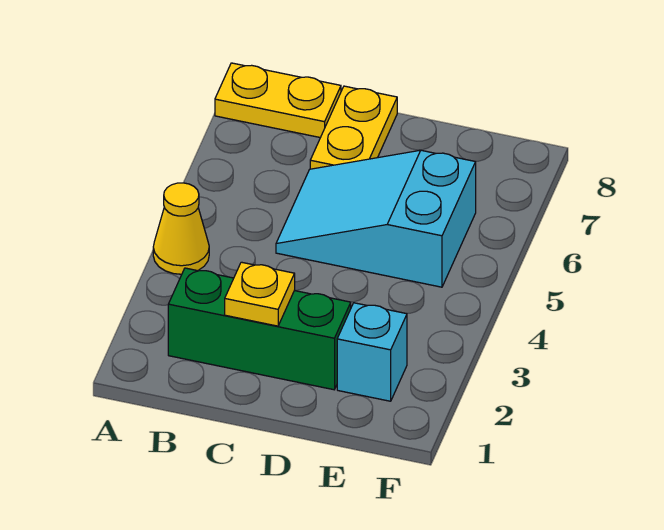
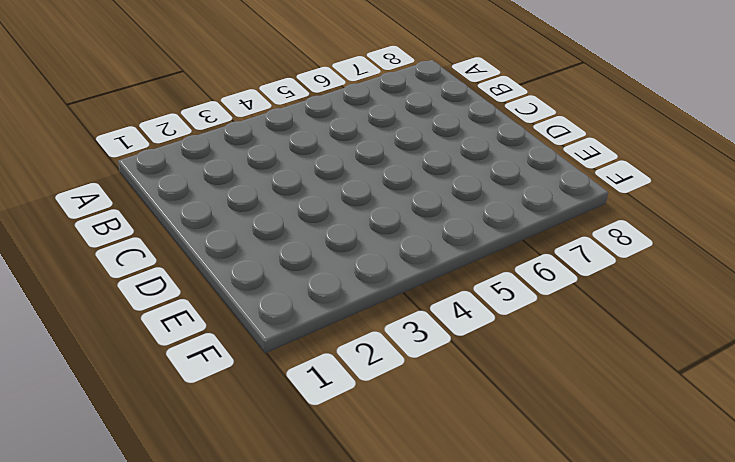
none -> yellow 1x1 cone [153,183,209,274]
none -> yellow 1x2 plate [215,63,341,138]

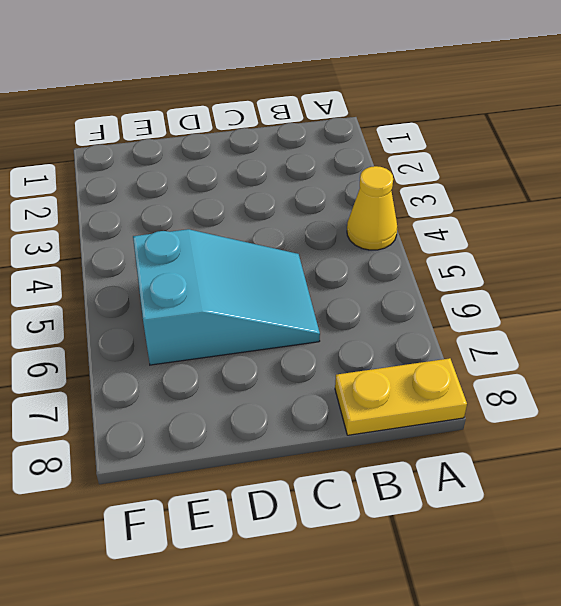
none -> green 1x3 brick [168,268,351,390]
none -> yellow 1x2 plate [310,86,397,169]

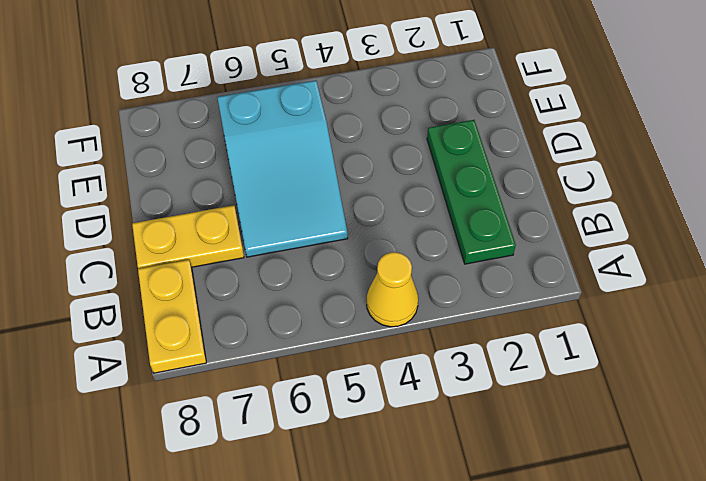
green 1x3 plate [427,120,516,264] -> green 1x3 brick [168,268,351,390]
none -> cyan 1x1 brick [337,303,407,401]
none -> yellow 1x1 plate [225,262,295,326]

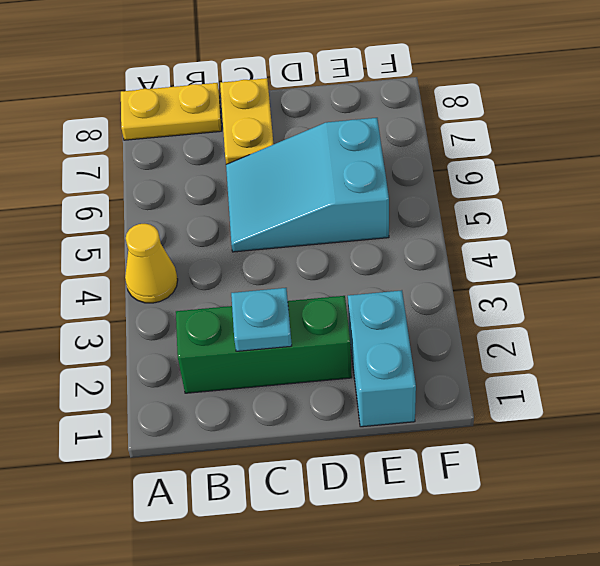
cyan 1x1 plate [231,288,292,351] -> yellow 1x1 plate [225,262,295,326]
cyan 1x2 brick [348,290,416,427] -> cyan 1x1 brick [337,303,407,401]

